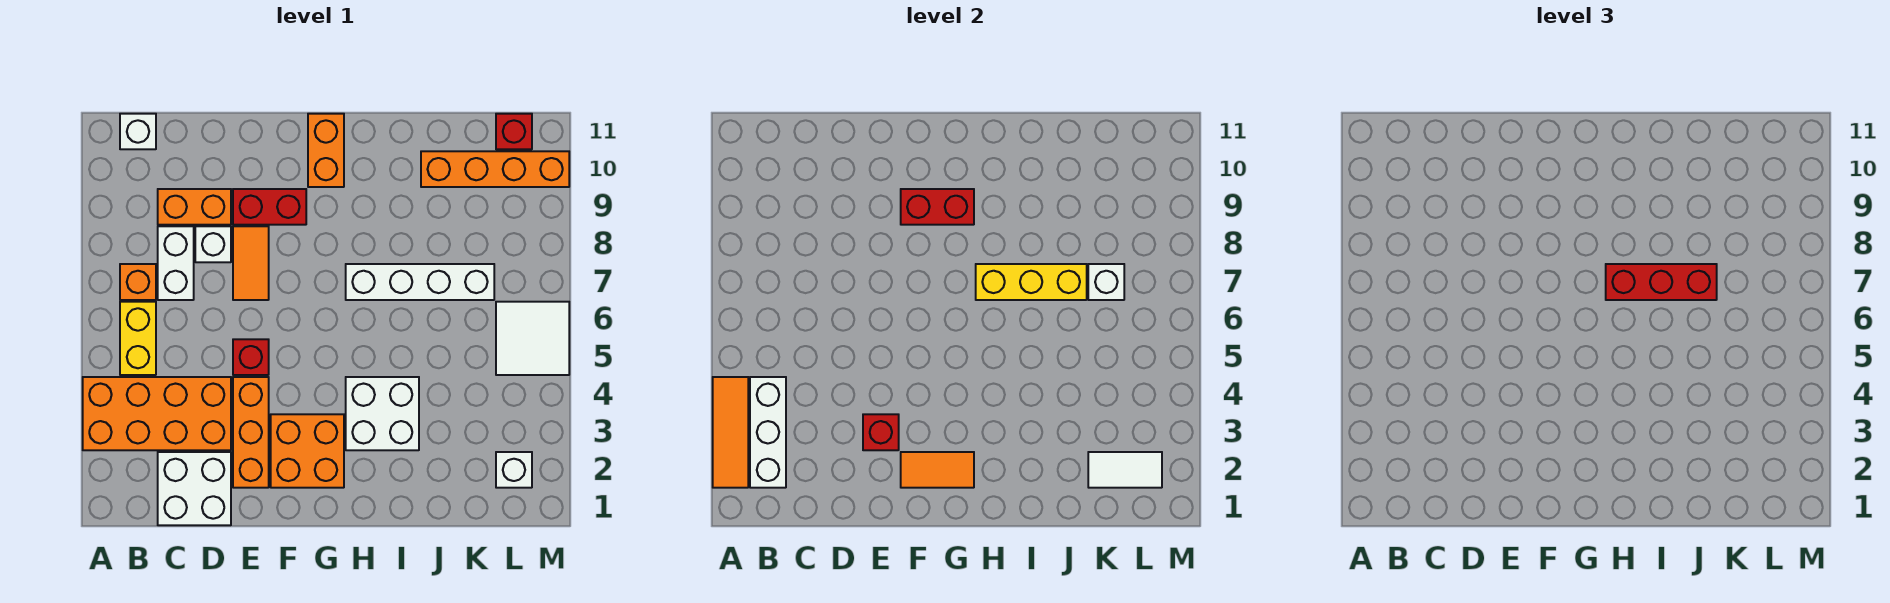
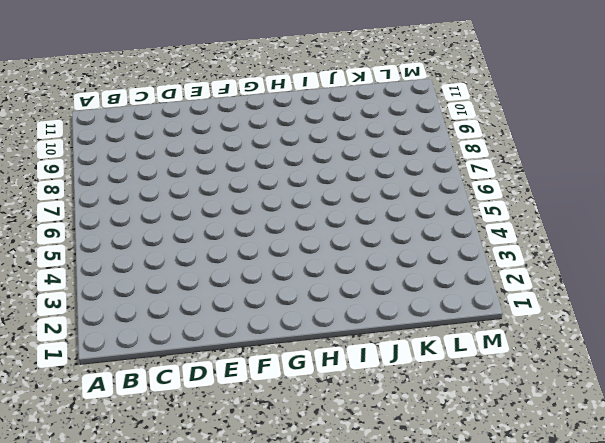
none -> orange 2x4 brick [83,377,231,450]
none -> yellow 1x2 brick [120,302,156,375]
none -> orange 1x1 brick [120,264,156,300]

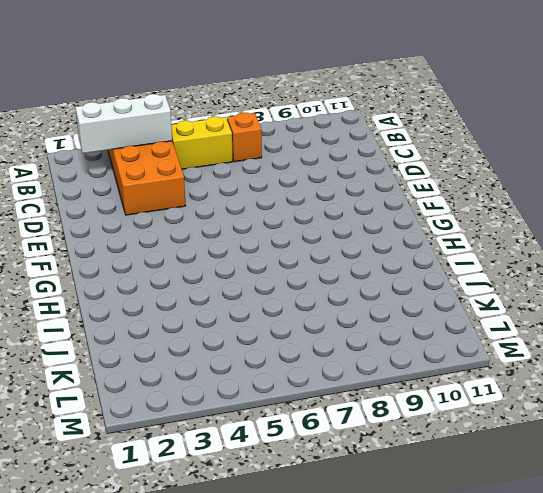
none -> white 1x1 brick [120,114,156,149]
none -> white 2x2 brick [158,452,231,525]
none -> white 1x2 brick [158,226,194,300]

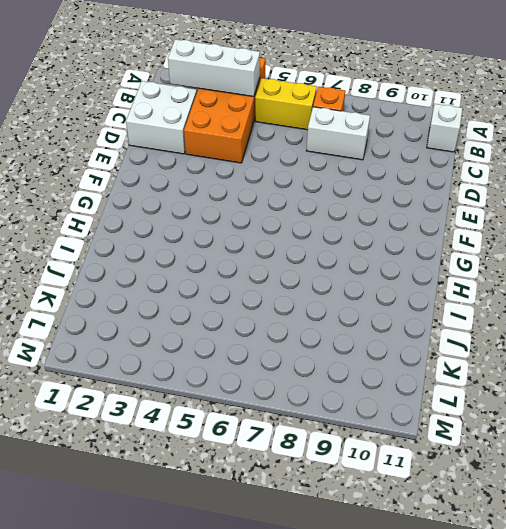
none -> orange 1x2 brick [158,189,231,225]
none -> white 1x1 brick [195,226,231,262]
none -> orange 1x3 brick [233,377,269,488]

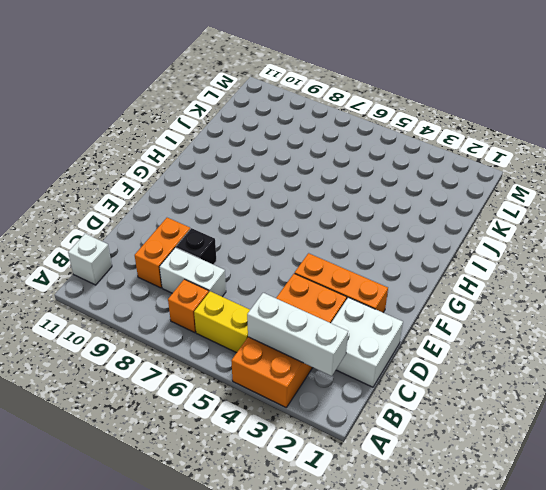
black 1x1 brick [176,228,216,265] -> white 1x1 brick [195,226,231,262]
none -> red 1x1 brick [233,339,269,375]
none -> orange 1x2 tile [233,226,269,300]
none -> red 1x2 brick [233,189,306,225]

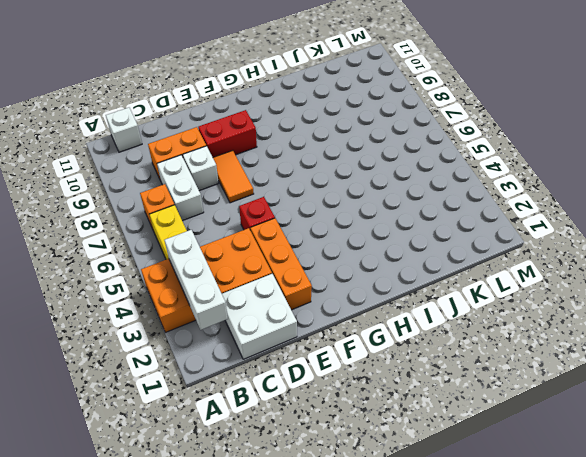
none -> orange 2x2 brick [271,414,344,488]
none -> orange 1x2 brick [308,114,344,187]
none -> white 2x2 brick [346,377,419,450]

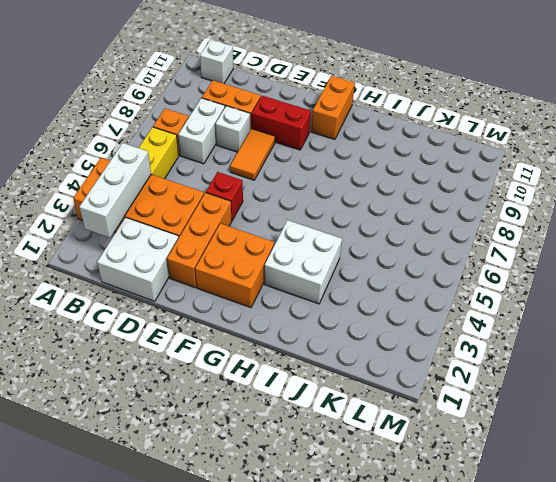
none -> white 1x4 brick [346,264,494,300]
none -> orange 1x4 brick [421,151,569,187]
none -> white 1x1 brick [496,452,532,488]

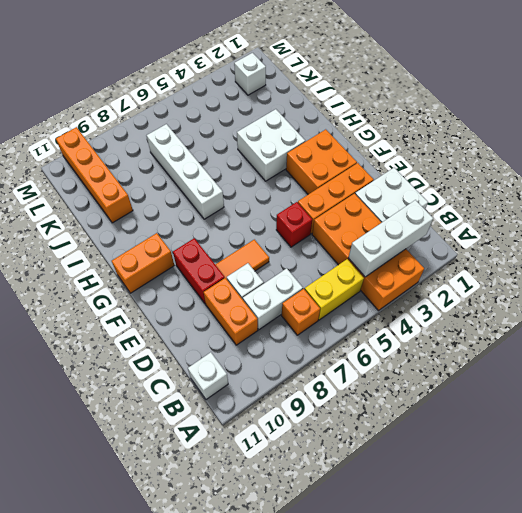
none -> white 2x2 tile [496,302,569,375]
none -> red 1x1 brick [496,114,532,149]
none -> orange 1x3 tile [713,377,748,488]

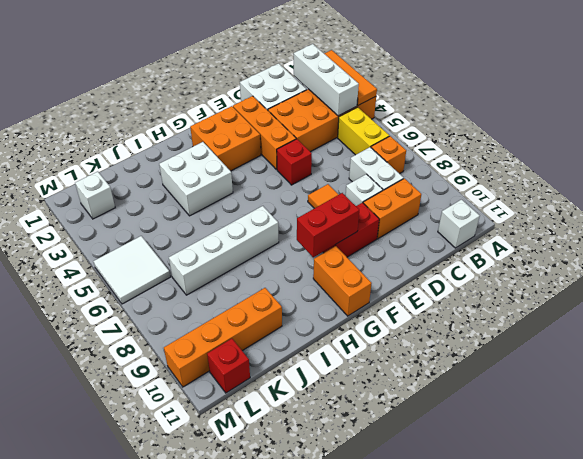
none -> red 1x1 brick [863,414,899,450]
none -> orange 1x2 tile [901,452,974,488]
none -> yellow 1x3 brick [976,264,1087,300]

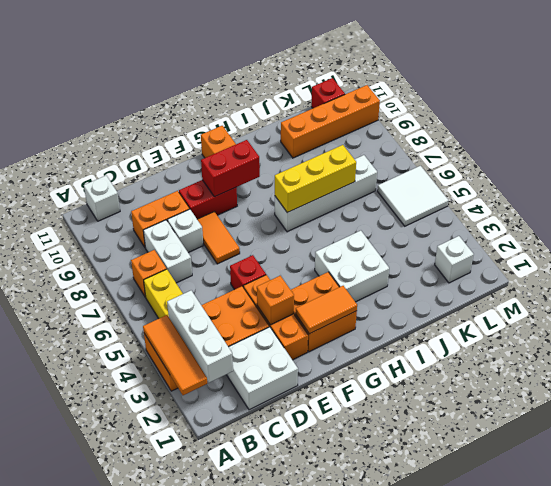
orange 1x1 brick [257,276,294,325] -> red 1x1 brick [863,414,899,450]
none -> white 1x2 tile [1088,452,1162,488]
none -> white 1x1 brick [1088,264,1124,300]
none -> red 1x3 brick [1606,264,1717,300]

